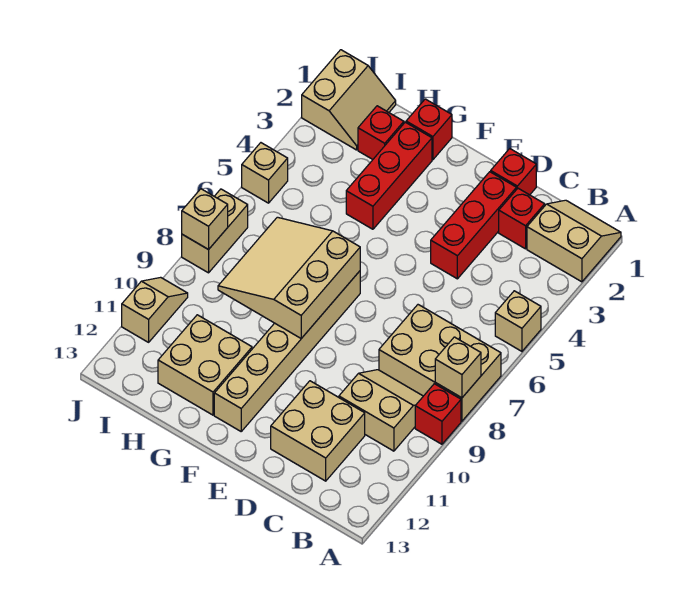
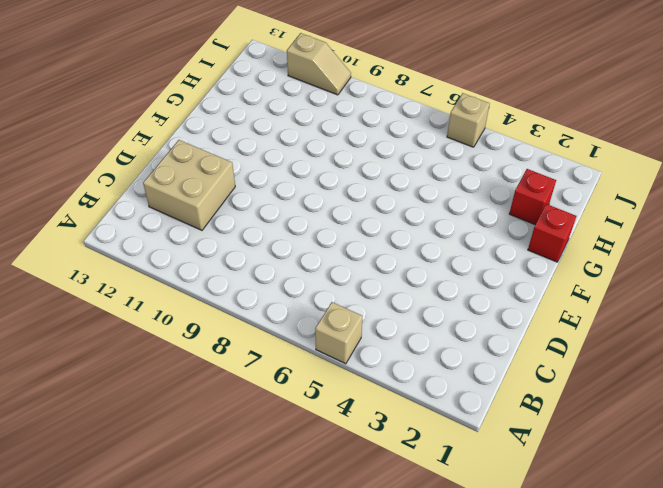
none -> tan 2x2 slope [527,200,621,282]
none -> tan 2x3 brick [379,305,501,421]
none -> red 1x1 brick [415,384,461,444]

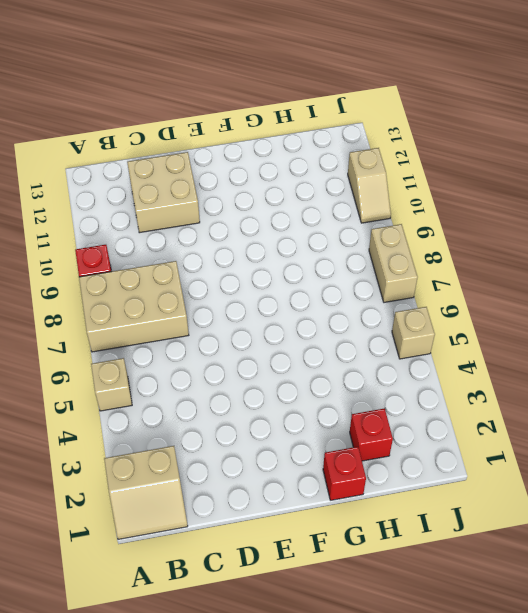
none -> tan 2x2 slope [339,370,423,451]
none -> red 1x1 brick [499,188,545,249]
none -> red 1x1 brick [491,149,536,195]

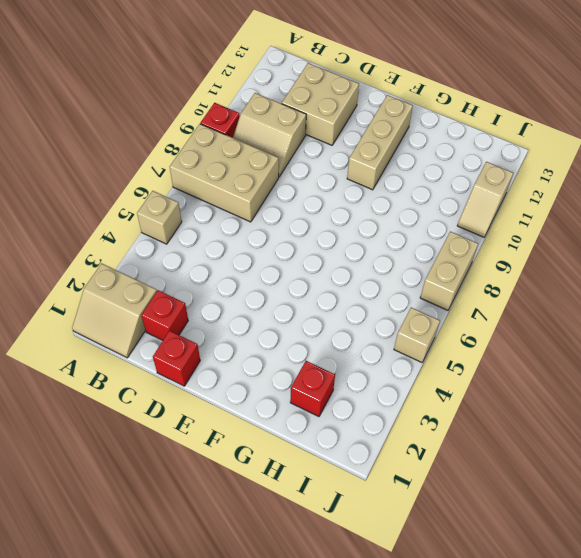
tan 1x3 brick [347,95,413,190] -> tan 1x6 brick [214,271,360,431]
none -> red 1x3 brick [431,172,516,279]
none -> red 1x1 brick [406,99,452,160]
none -> red 1x3 brick [346,122,432,229]

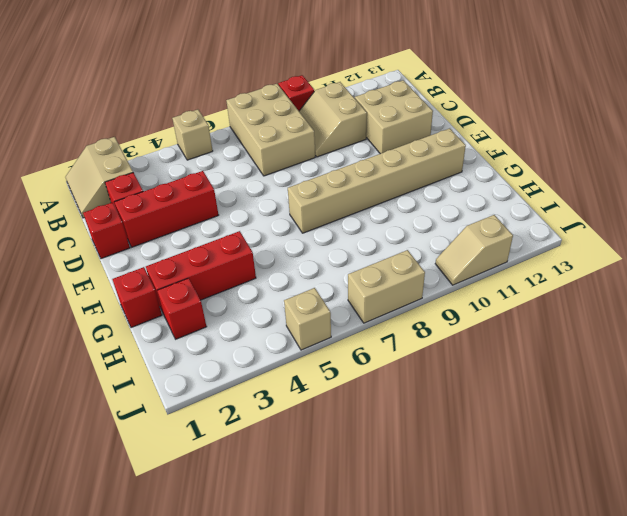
none -> tan 2x2 brick [158,315,252,415]
none -> tan 2x2 slope [302,50,396,150]
none -> tan 1x1 brick [435,337,481,398]

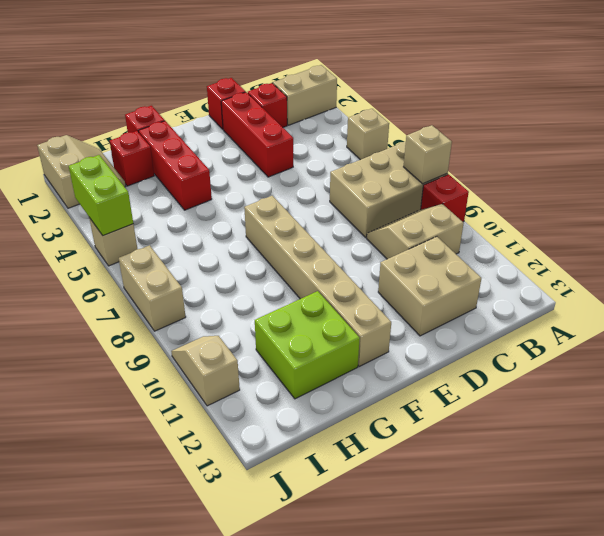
lime 2x2 brick [255,291,360,399] -> tan 2x2 brick [158,315,252,415]
lime 1x2 brick [69,155,133,236] -> none
none -> tan 3x3 slope [218,217,360,338]
none -> tan 1x1 brick [182,189,228,250]

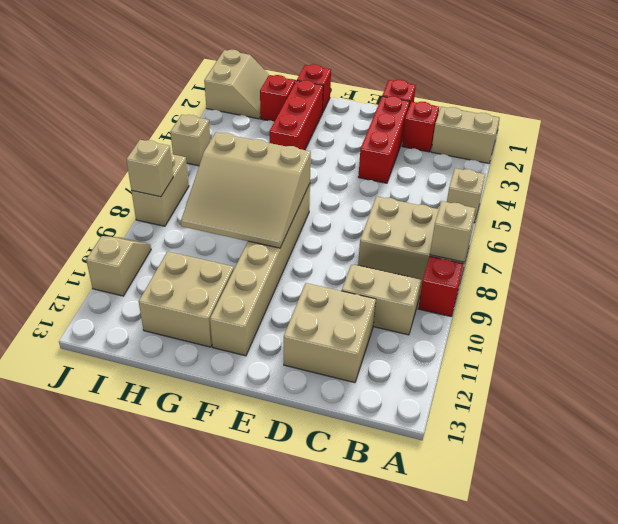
tan 3x3 slope [181,133,311,248] -> tan 3x3 slope turned to [218,217,360,338]

